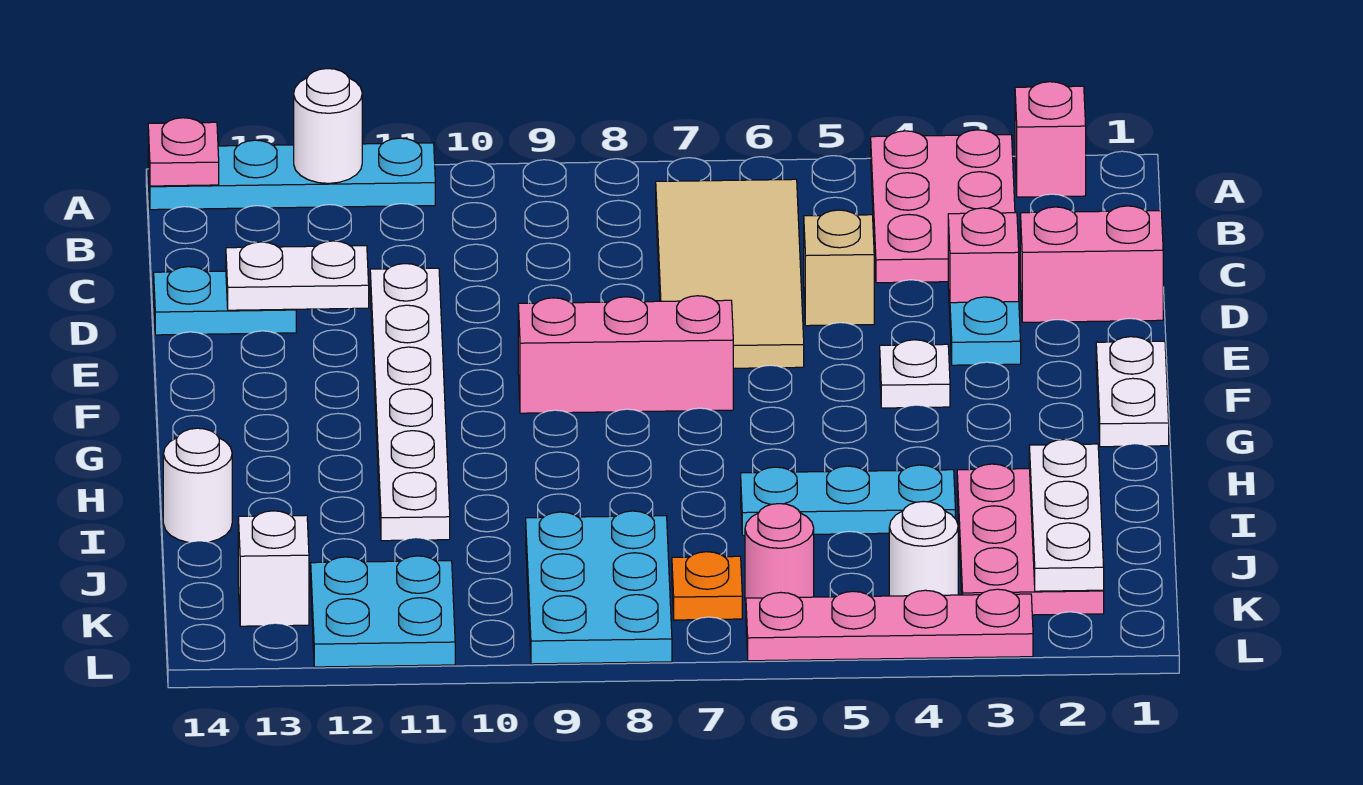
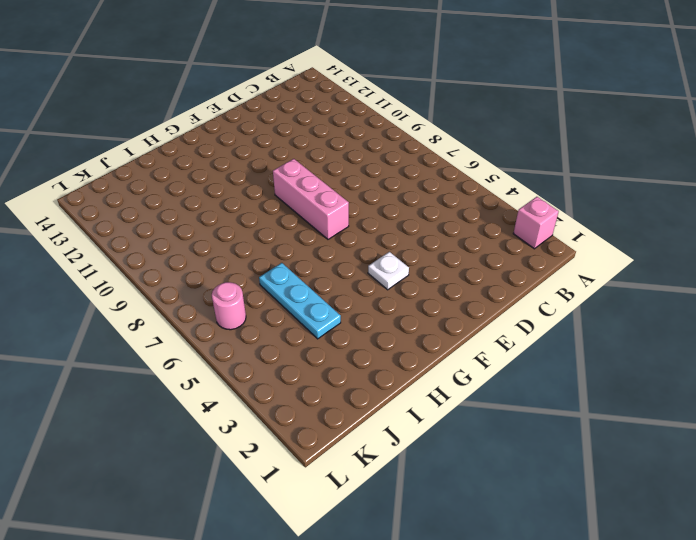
none -> pink 2x3 plate [871,130,1015,283]
none -> cyan 1x4 plate [148,138,435,210]
none -> tan 2x4 tile [656,179,804,368]

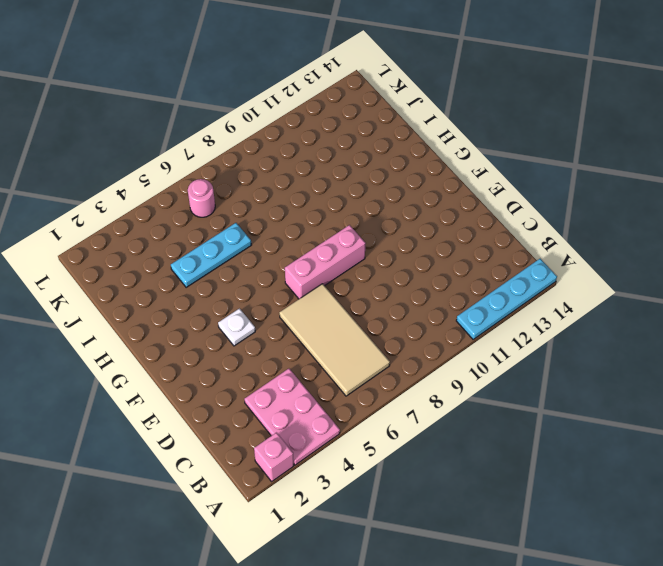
none -> pink 1x2 brick [1020,206,1163,322]
none -> pink 1x1 brick [948,208,1019,313]
none -> tan 1x1 brick [804,210,874,326]

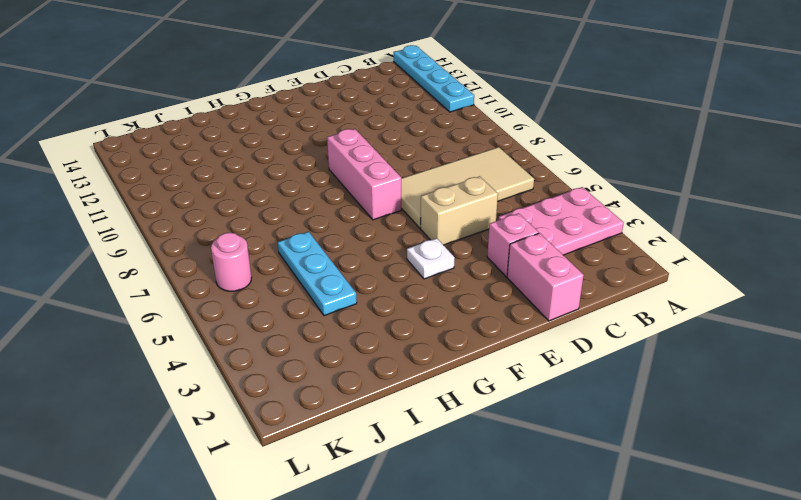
tan 1x2 brick [420,176,498,245] -> tan 1x1 brick [804,210,874,326]
none -> pink 1x1 brick [1015,82,1086,197]
none -> white 1x6 plate [370,264,450,541]
none -> cyan 1x2 plate [154,267,296,335]

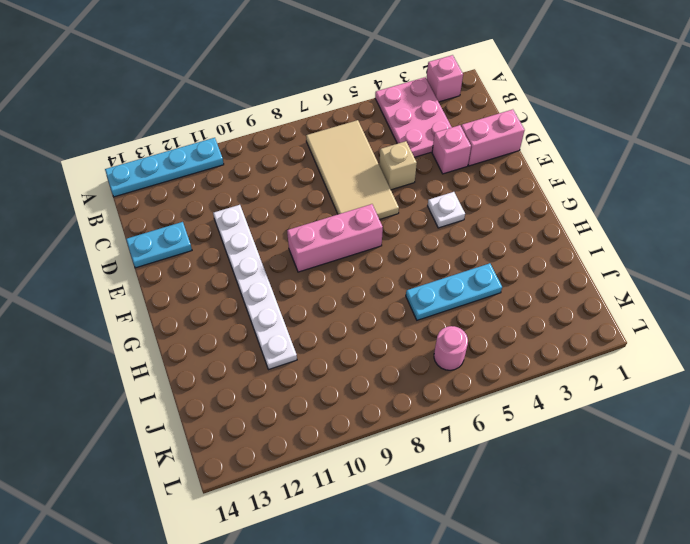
none -> cyan 1x1 plate [950,297,1021,365]
none -> white 1x2 plate [1096,337,1169,447]
none -> pink 2x3 plate [957,464,1104,615]

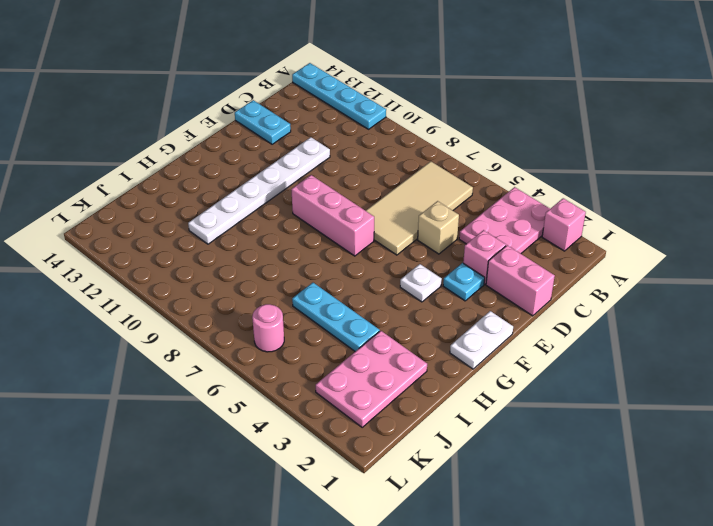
none -> white 1x1 round brick [163,428,232,542]
none -> cyan 2x3 plate [526,511,672,664]
none -> white 1x1 round brick [889,501,958,596]

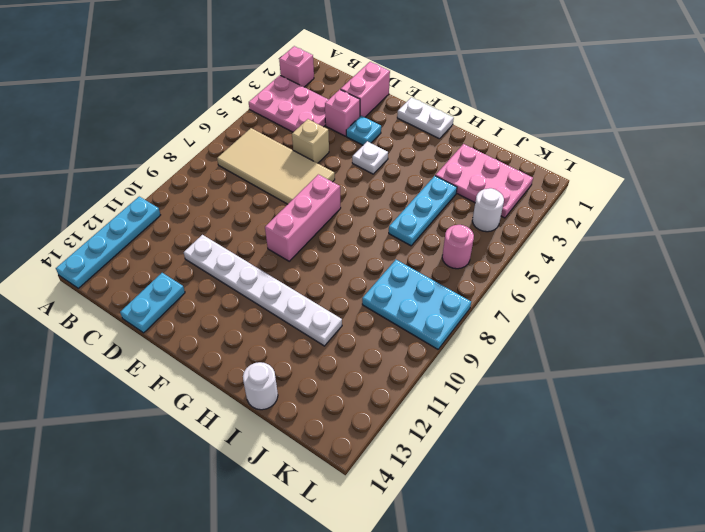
none -> orange 1x1 plate [672,552,742,620]
none -> cyan 2x2 plate [311,556,455,667]
none -> white 1x1 brick [238,511,309,626]

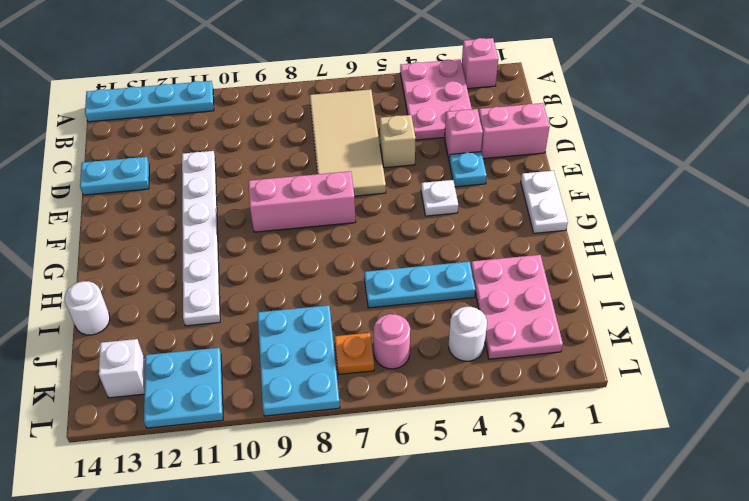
none -> pink 1x4 plate [746,589,1033,661]
none -> white 1x1 round brick [294,69,362,183]
none -> pink 1x1 plate [148,118,219,186]

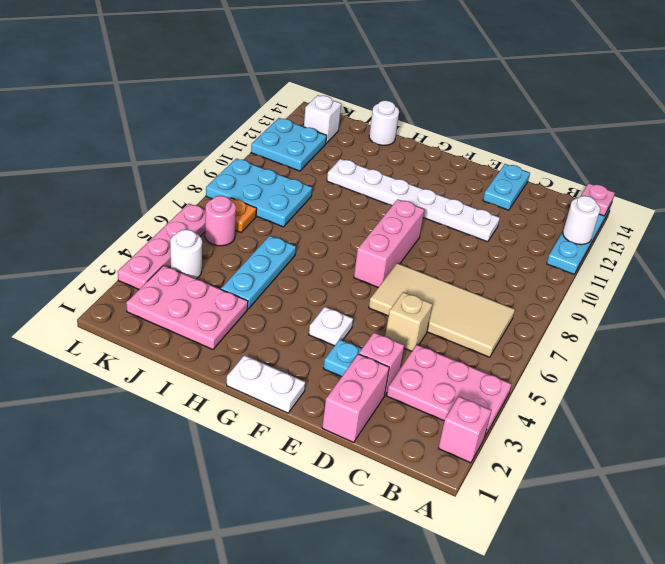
none -> white 1x2 plate [226,241,369,310]
none -> white 1x3 plate [1029,439,1104,591]

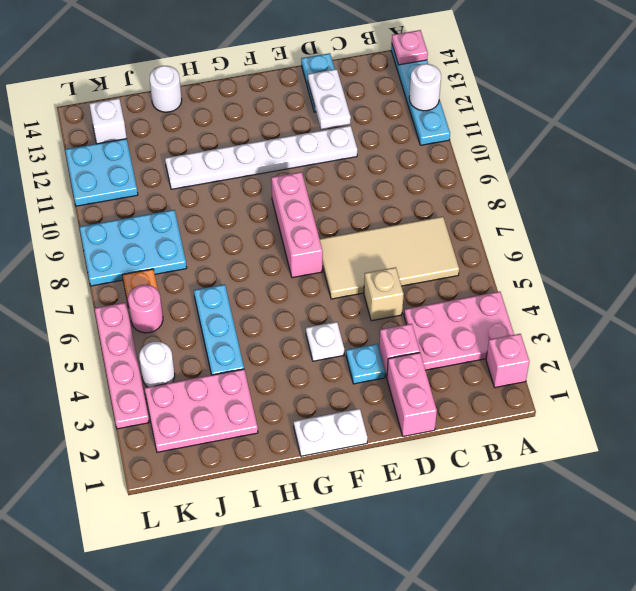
none -> white 1x3 plate [1029,439,1104,591]

